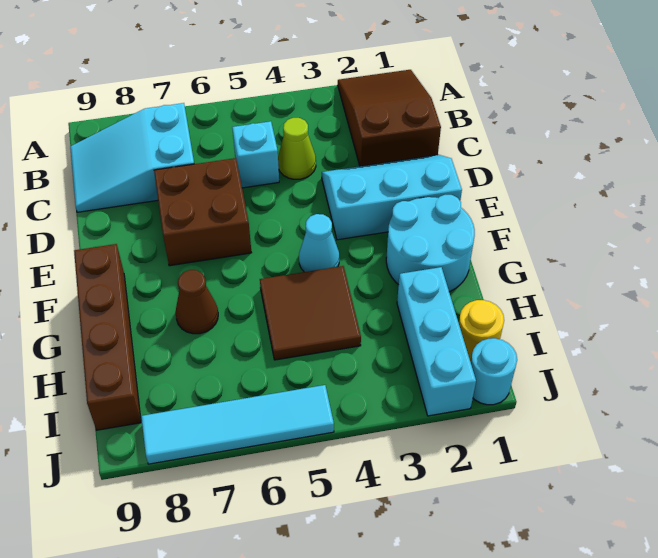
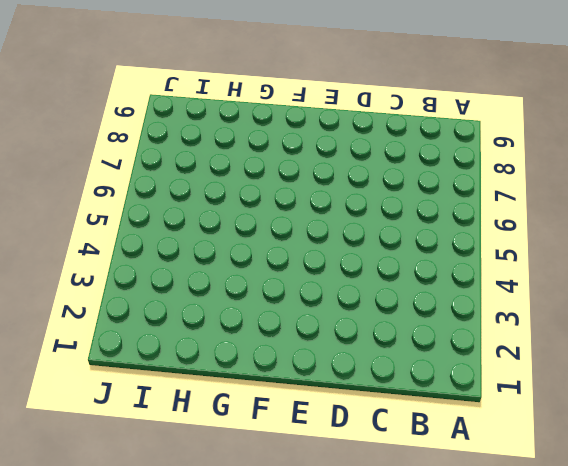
none -> brown 2x3 slope [338,70,441,166]
none -> cyan 2x3 slope [70,103,194,212]
none -> lime 1x1 cone [278,118,316,179]

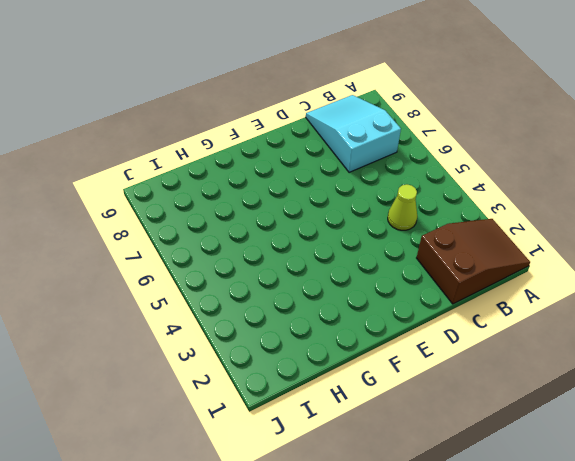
none -> cyan 1x1 brick [232,121,279,188]
none -> cyan 2x3 slope [322,155,462,240]
none -> brown 2x2 brick [154,158,252,266]

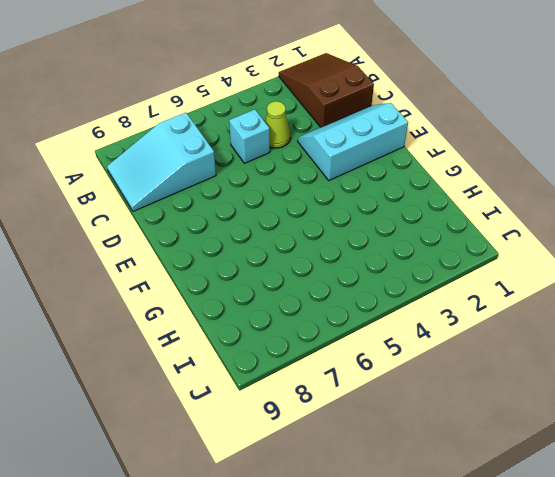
none -> brown 2x2 brick [154,158,252,266]
none -> cyan 2x2 round brick [386,195,475,292]
none -> cyan 1x1 cone [299,214,339,272]

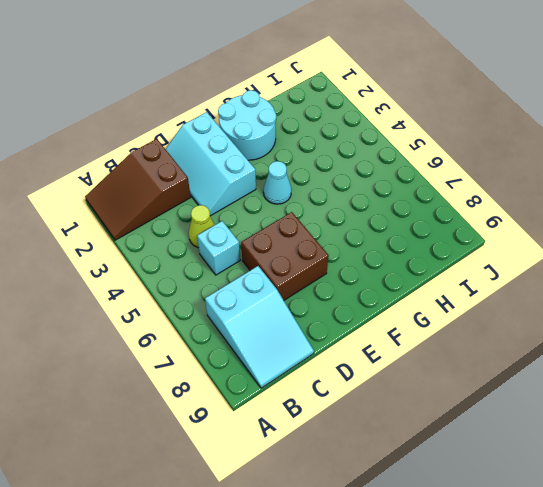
none -> brown 1x4 brick [74,244,141,430]
none -> brown 2x2 tile [260,266,361,360]
none -> brown 1x1 cone [176,270,218,334]

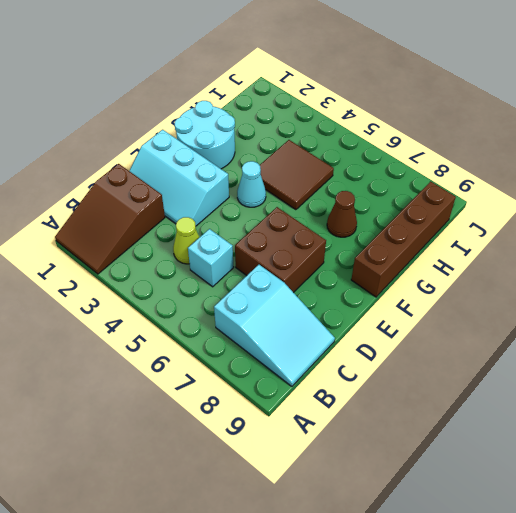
none -> cyan 1x3 brick [397,267,476,416]
none -> yellow 1x1 round brick [459,300,504,362]
none -> cyan 1x1 round brick [471,338,517,405]

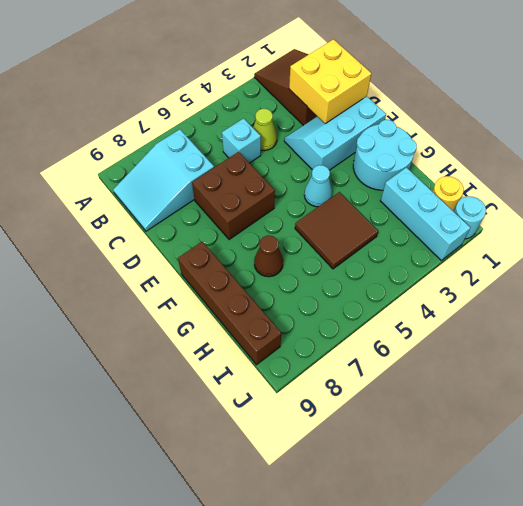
yellow 2x2 brick [289,39,371,123] -> none
none -> cyan 1x4 tile [141,385,334,464]

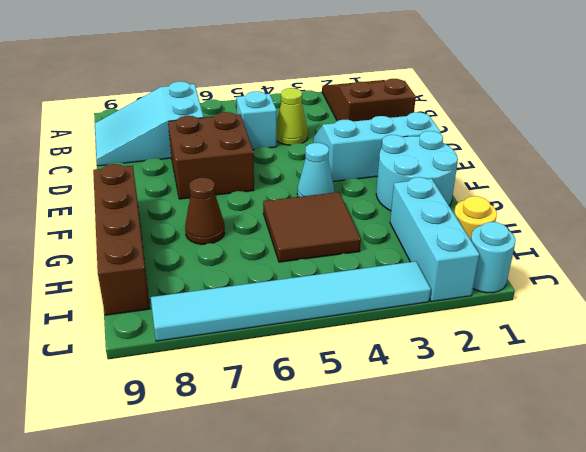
cyan 1x6 tile [151,261,431,341] -> cyan 1x4 tile [141,385,334,464]

